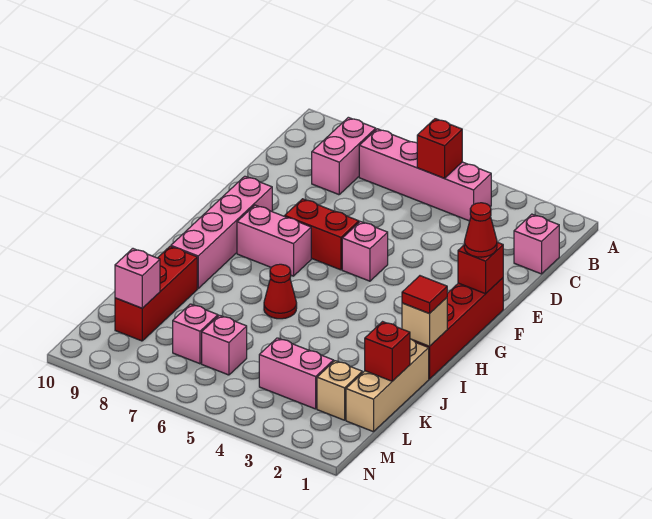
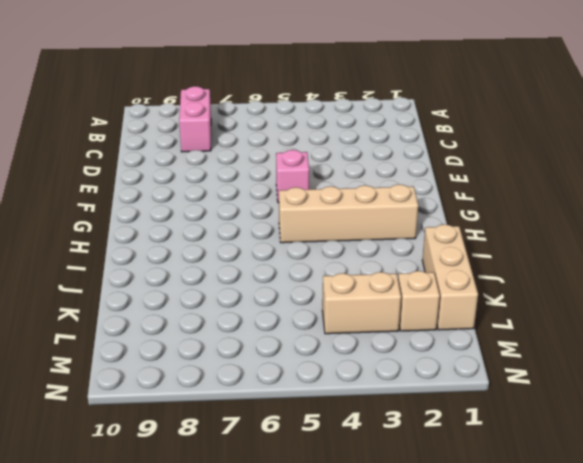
tan 1x4 brick [279,184,418,243] -> none
tan 1x2 brick [322,272,401,334] -> pink 1x2 brick [259,338,334,409]
none -> pink 1x4 brick [359,129,491,221]
none -> pink 1x1 brick [514,214,559,274]
none -> red 1x4 brick [413,278,503,379]

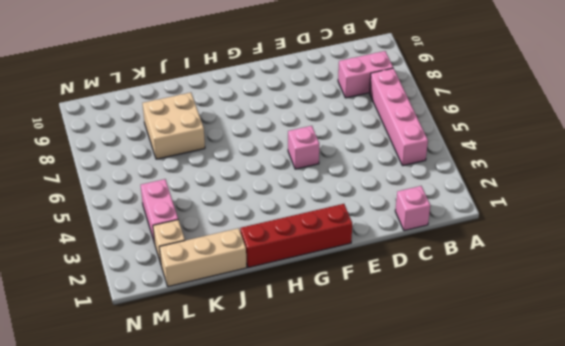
tan 2x2 brick [142,93,205,159] -> none
none -> red 1x2 brick [285,199,359,270]
none -> pink 1x4 brick [171,176,272,288]
none -> pink 1x2 brick [237,205,311,276]

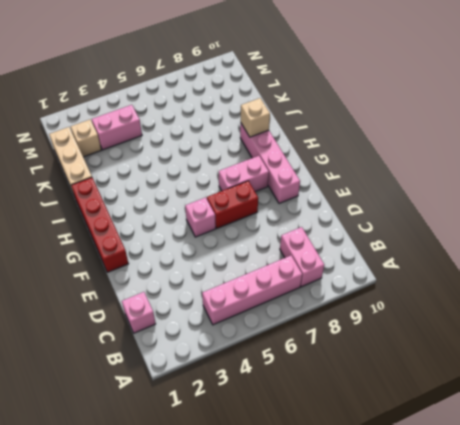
tan 1x1 brick [241,98,270,137] -> tan 1x1 brick moved to [402,298,447,346]
none -> red 1x1 cone [264,264,297,319]
none -> red 1x3 brick [115,246,197,341]
none -> pink 1x1 brick [202,315,247,375]

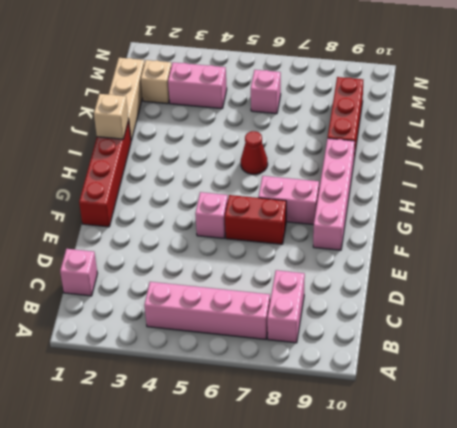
none -> pink 1x1 brick [173,304,218,364]
none -> red 1x1 brick [417,119,462,178]
none -> red 1x1 brick [458,242,503,294]

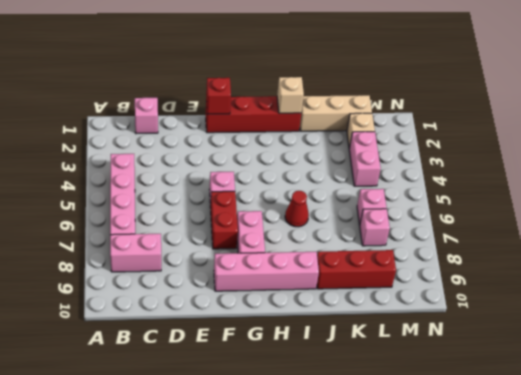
none -> red 1x1 brick [417,119,462,178]
none -> red 1x1 brick [365,322,410,381]
none -> pink 1x1 brick [115,249,160,308]

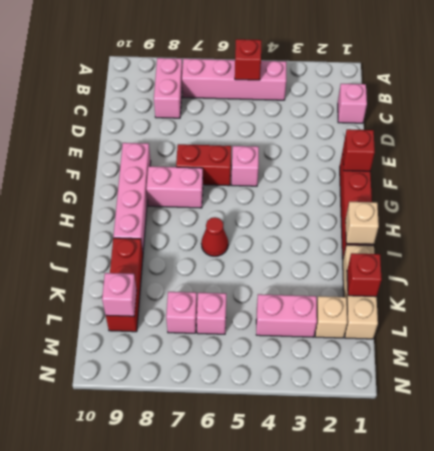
none -> red 1x1 cone [464,203,497,257]
none -> red 1x1 tile [402,276,447,314]

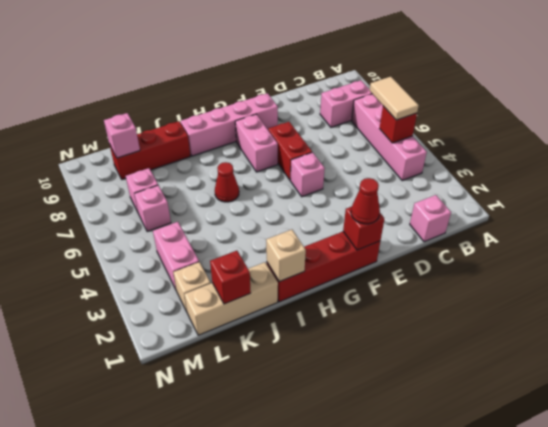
tan 1x2 tile [370,77,419,120] -> none
none -> red 1x1 tile [402,276,447,314]

